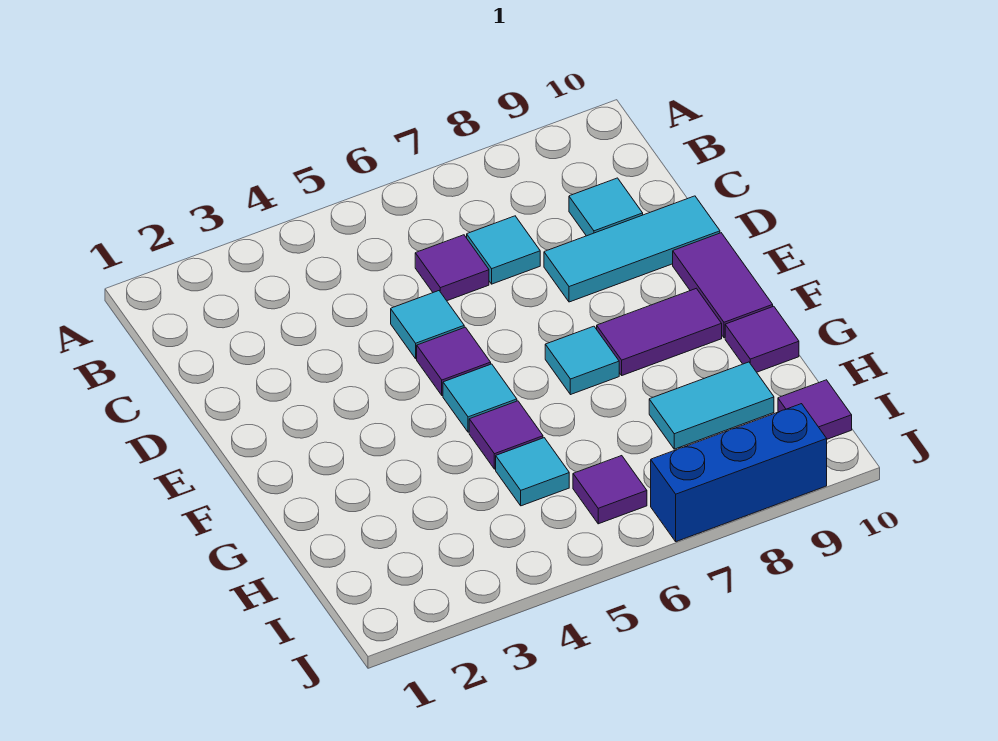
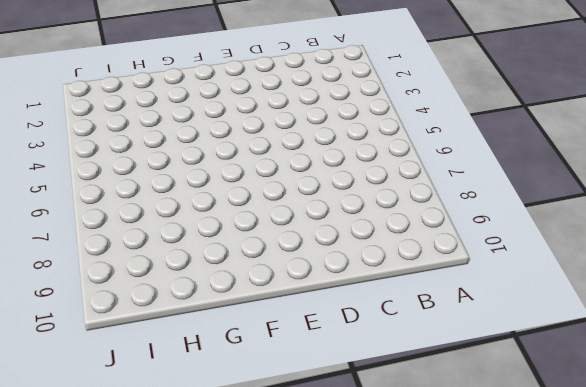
none -> purple 1x1 tile [415,235,489,301]
none -> cyan 1x1 tile [467,216,540,284]
none -> cyan 1x1 tile [569,178,643,236]

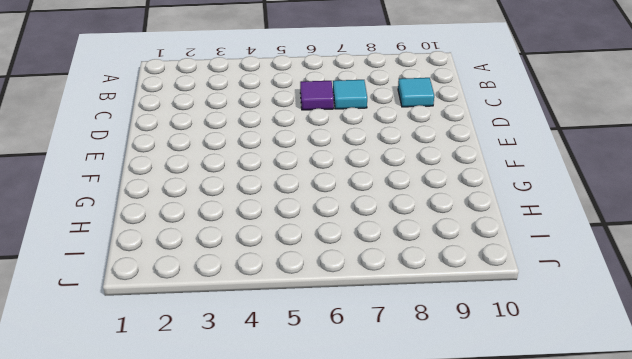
none -> cyan 1x1 tile [391,291,464,359]
none -> cyan 1x3 tile [544,196,720,302]
none -> purple 1x1 tile [417,327,491,395]

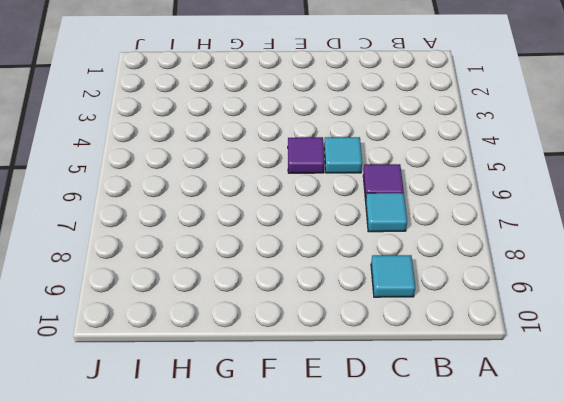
none -> cyan 1x3 tile [544,196,720,302]
none -> purple 1x2 tile [673,233,773,338]
none -> cyan 1x1 tile [443,364,517,432]

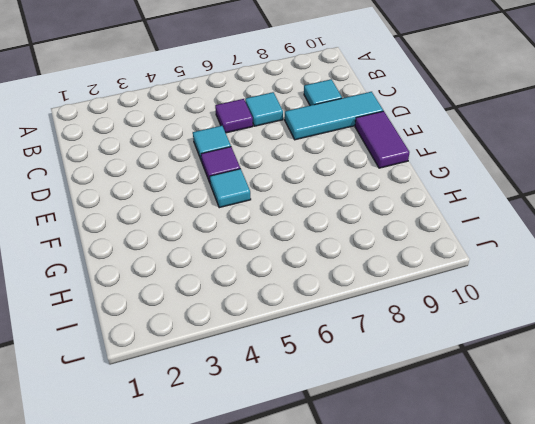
none -> cyan 1x1 tile [545,326,619,395]
none -> purple 1x2 tile [597,288,722,375]
none -> purple 1x1 tile [469,401,543,469]

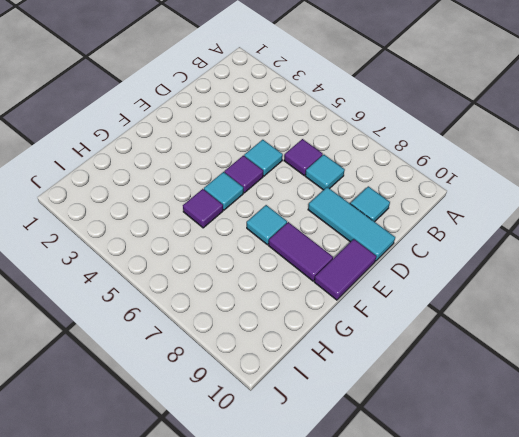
none -> purple 1x1 tile [725,306,799,372]
none -> cyan 1x1 tile [496,438,569,506]
none -> cyan 1x2 tile [649,362,774,449]

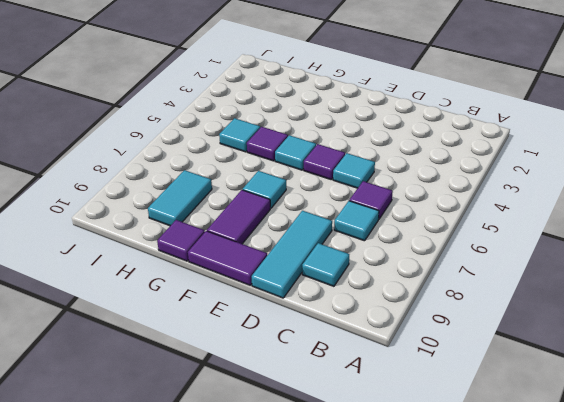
none -> purple 1x1 tile [573,456,647,524]
none -> purple 1x1 tile [778,380,852,439]
none -> blue 1x3 brick [651,404,827,542]

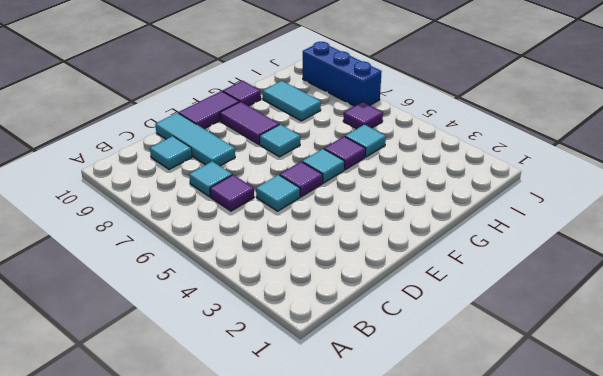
none -> purple 1x1 tile [778,380,852,439]

